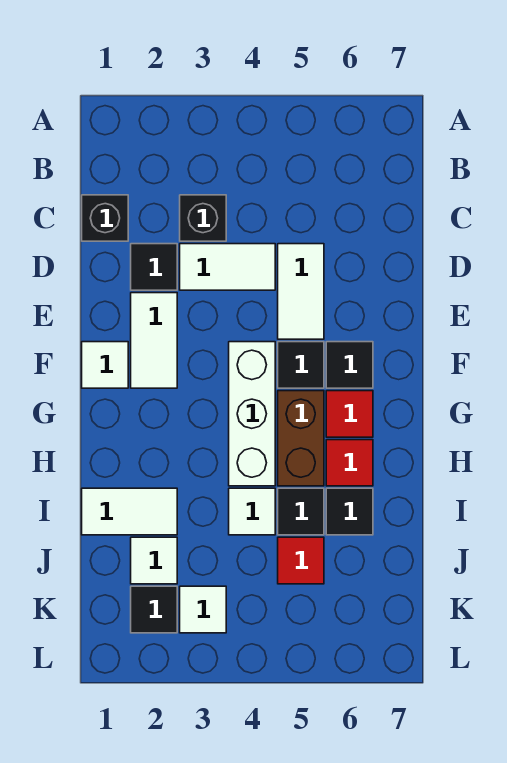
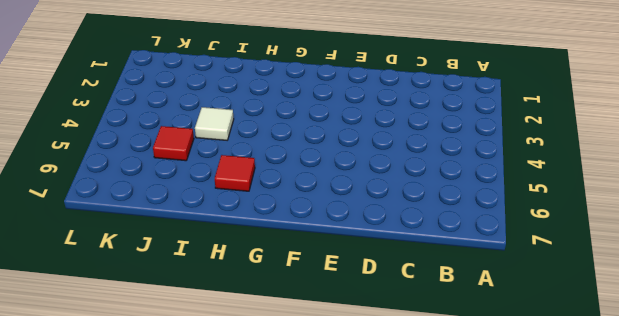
none -> black 1x1 brick [82,195,128,241]
none -> black 1x1 brick [180,195,226,241]
none -> black 1x1 tile [131,244,177,290]

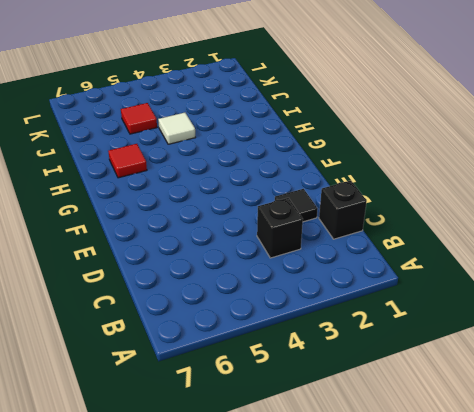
none -> white 1x2 tile [180,244,275,290]
none -> white 1x2 tile [278,244,324,339]
none -> white 1x2 tile [131,293,177,388]

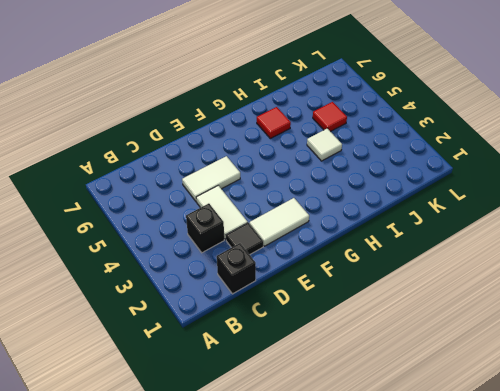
none -> white 1x1 tile [82,342,128,388]
none -> white 1x3 brick [229,342,275,486]
none -> black 1x1 tile [278,342,324,388]

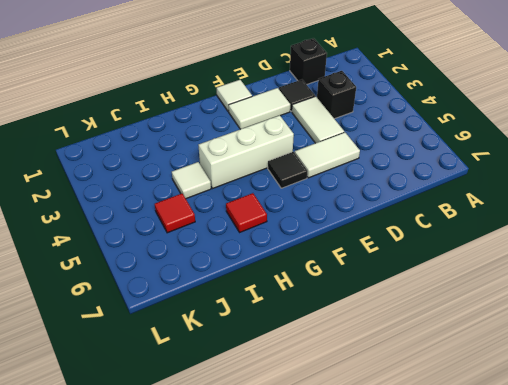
none -> black 1x1 tile [326,342,373,388]
none -> brown 1x2 brick [278,391,324,486]
none -> red 1x1 tile [326,391,373,437]

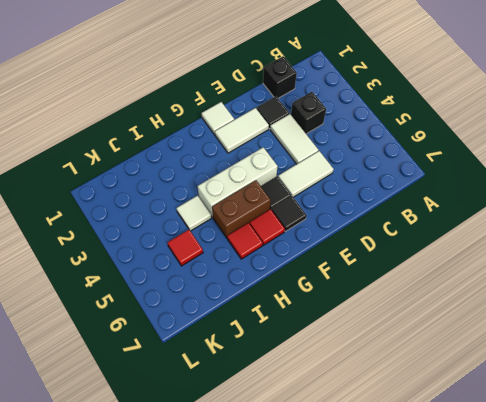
none -> white 1x2 tile [82,488,177,535]
none -> black 1x1 tile [278,488,324,535]
none -> black 1x1 tile [326,488,373,535]

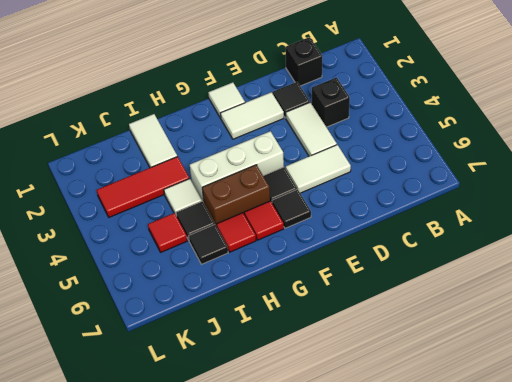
red 1x3 tile [97,157,190,217] -> white 1x1 tile [180,586,226,633]
none -> white 1x1 tile [131,537,177,584]
none -> black 1x1 tile [131,586,177,633]

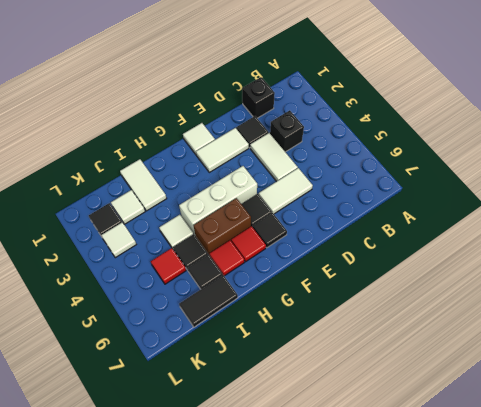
black 1x2 tile [179,275,238,327] -> none

